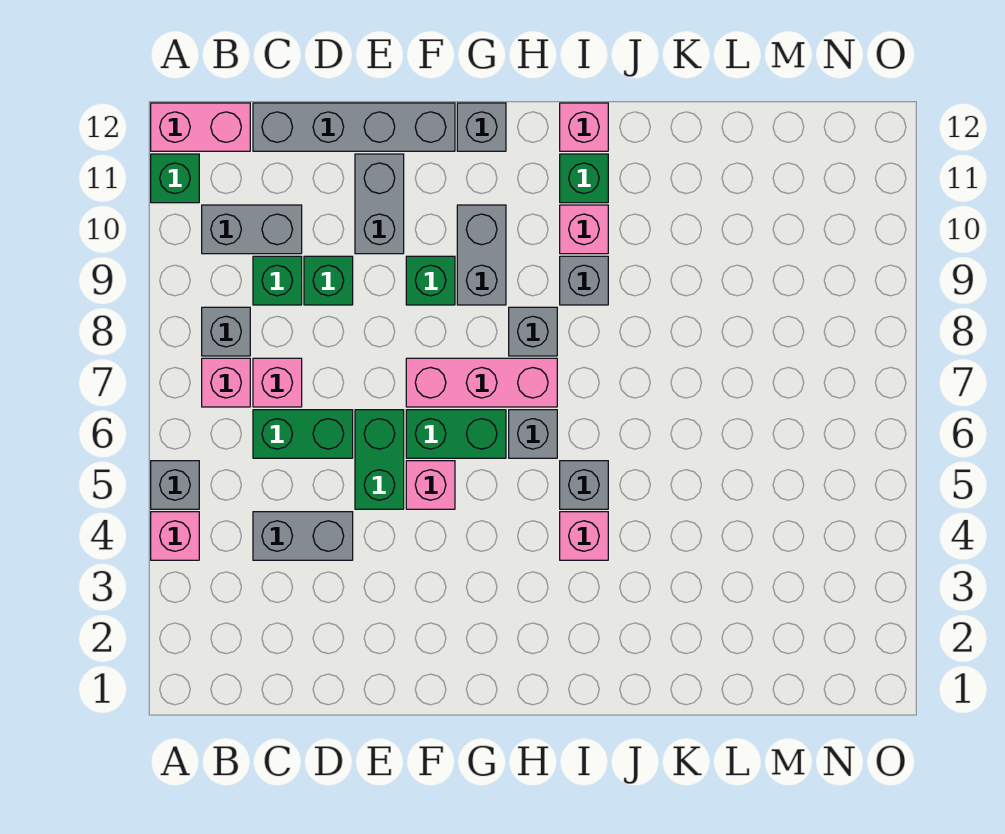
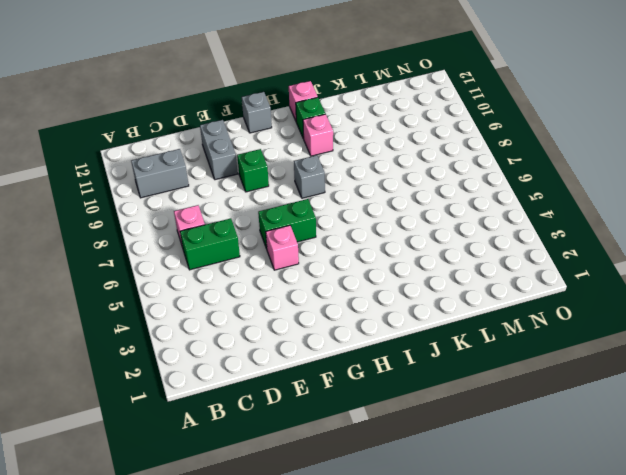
none -> pink 1x1 brick [151,512,199,560]
none -> grey 1x1 brick [151,461,199,509]
none -> green 1x1 brick [151,154,199,203]

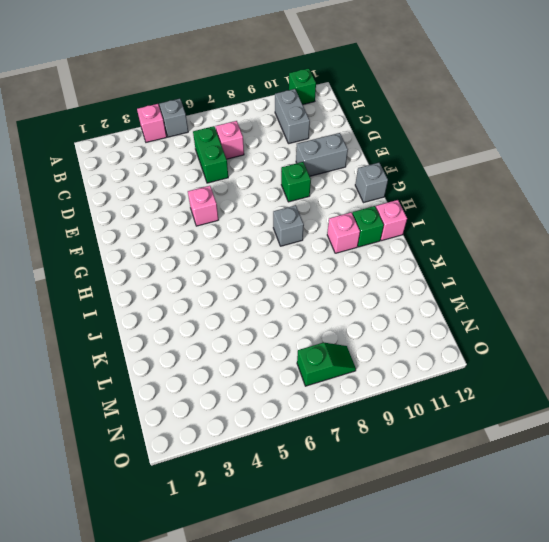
green 1x2 slope [297,343,356,386] -> none
none -> pink 1x2 brick [151,103,250,151]
none -> pink 1x1 brick [202,358,250,407]
none -> grey 1x1 brick [202,307,250,356]

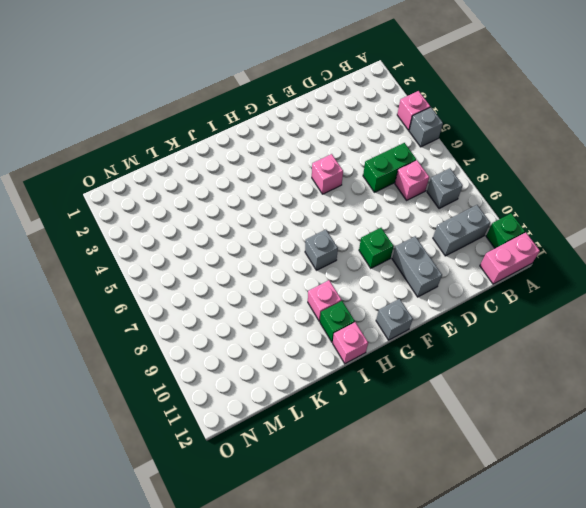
none -> pink 1x1 brick [202,358,250,407]
none -> grey 1x2 brick [253,512,353,560]
none -> green 1x1 brick [253,256,302,305]

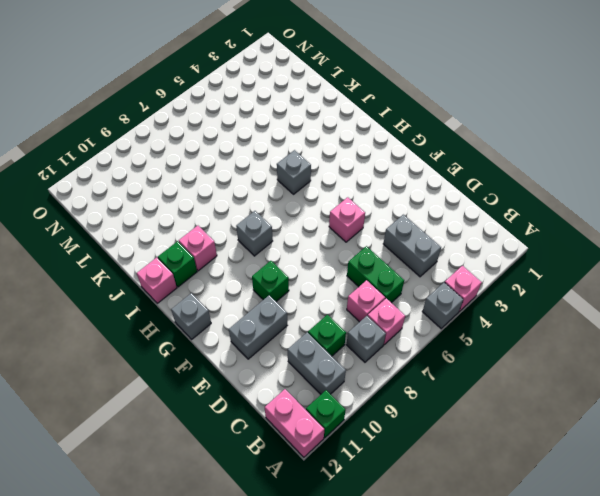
none -> grey 1x4 brick [253,103,455,151]
none -> green 1x1 brick [304,256,353,305]
none -> green 1x2 brick [355,410,404,509]

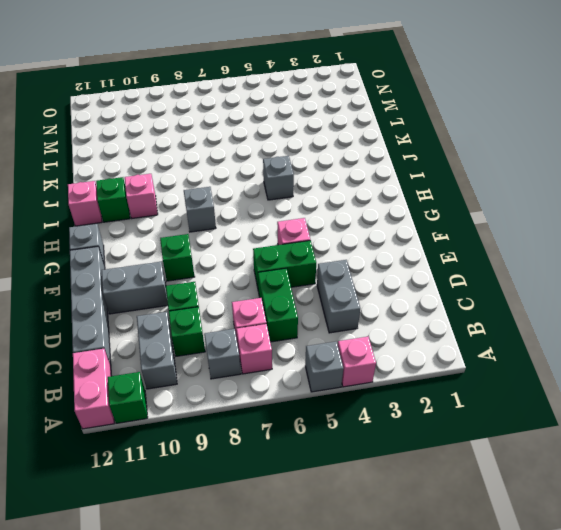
none -> green 1x2 brick [406,410,506,458]
none -> pink 1x3 brick [406,358,557,407]
none -> grey 1x2 brick [457,205,506,305]

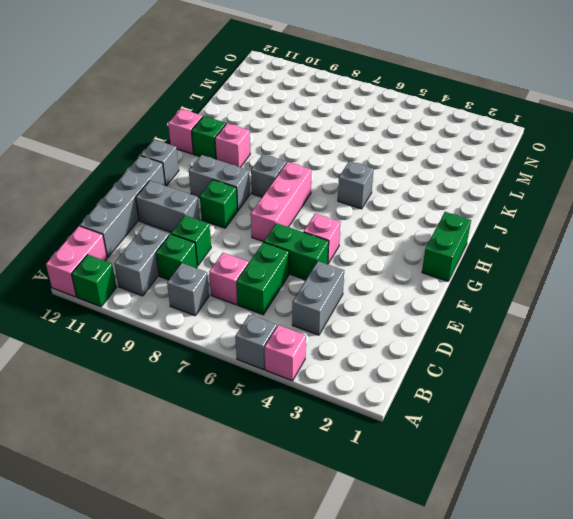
green 1x2 brick [422,212,471,281] -> green 1x2 brick moved to [406,410,506,458]
none -> pink 1x1 brick [202,358,250,407]
none -> grey 1x1 brick [509,410,557,458]
none -> pink 1x1 brick [560,512,608,560]

